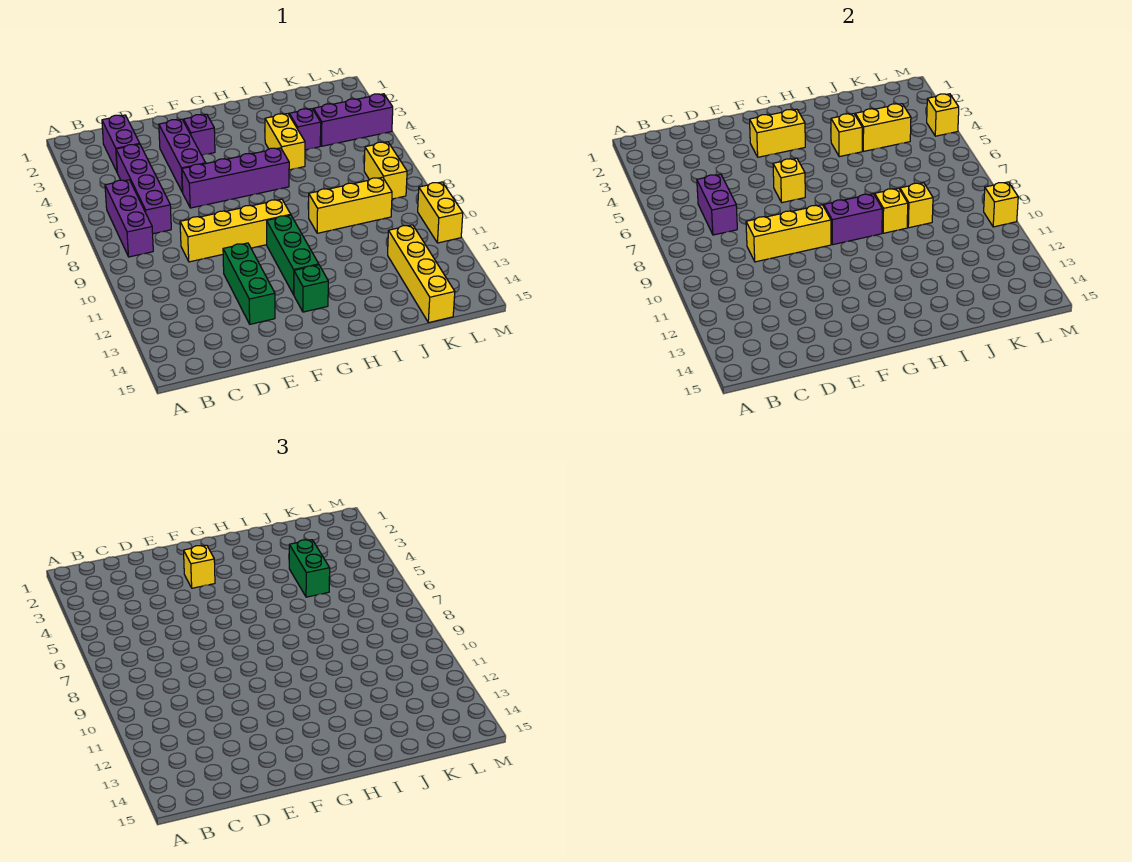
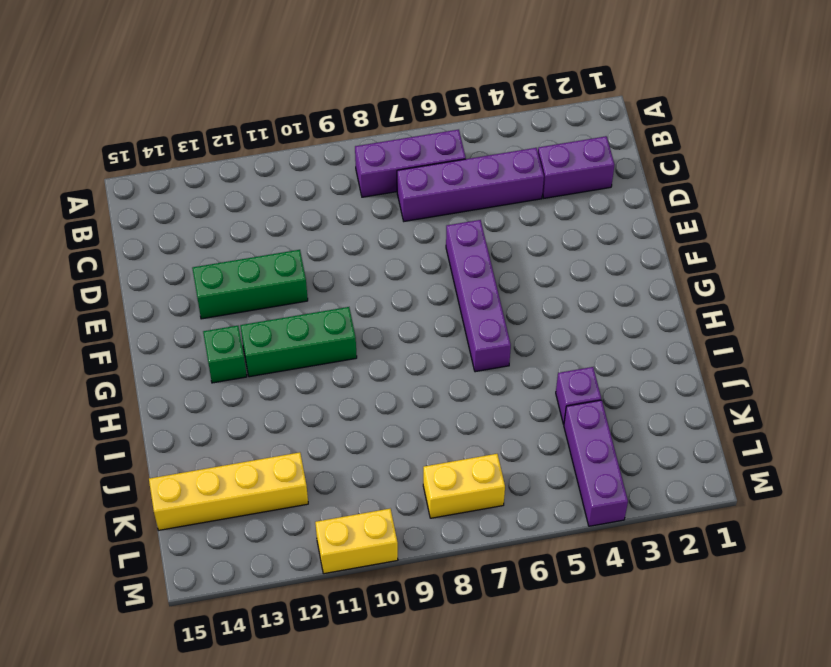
none -> yellow 1x4 brick [180,199,291,262]
none -> purple 1x3 brick [159,119,206,192]
none -> purple 1x1 brick [184,114,215,155]
none -> yellow 1x2 brick [265,114,305,170]

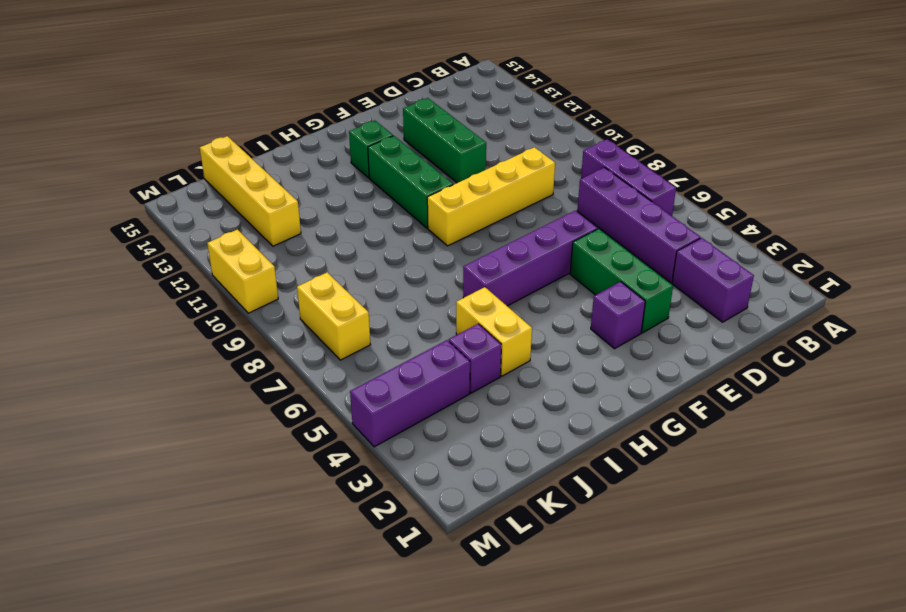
green 1x3 brick [570,229,673,333] -> purple 1x3 brick [159,119,206,192]
none -> yellow 1x3 brick [309,177,392,233]
none -> purple 1x2 brick [697,174,737,235]
none -> yellow 1x3 brick [746,205,831,262]
none -> yellow 1x2 brick [750,109,805,157]

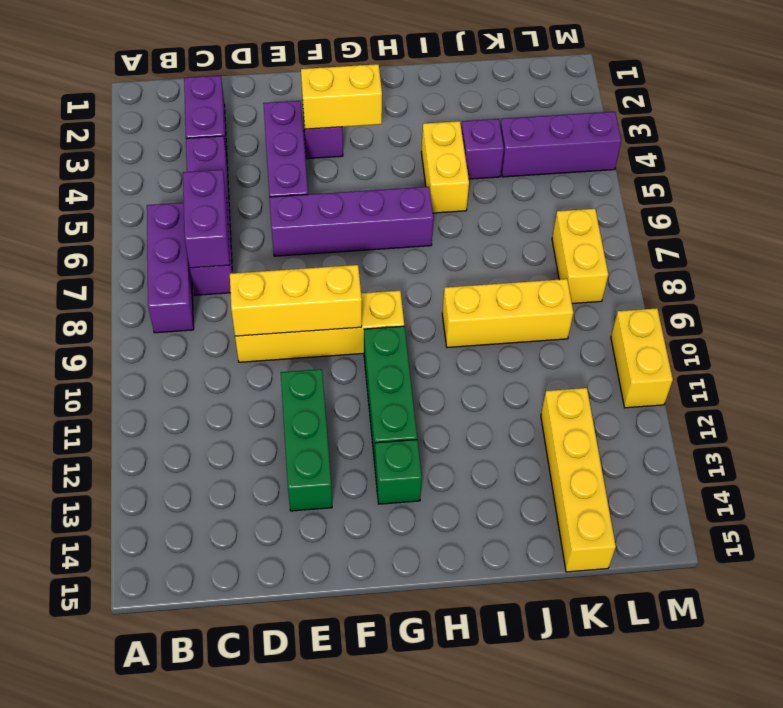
none -> yellow 1x1 brick [773,158,805,203]
none -> purple 1x2 brick [824,194,882,245]
none -> yellow 1x1 brick [831,114,862,157]
none -> yellow 1x1 brick [875,188,908,233]

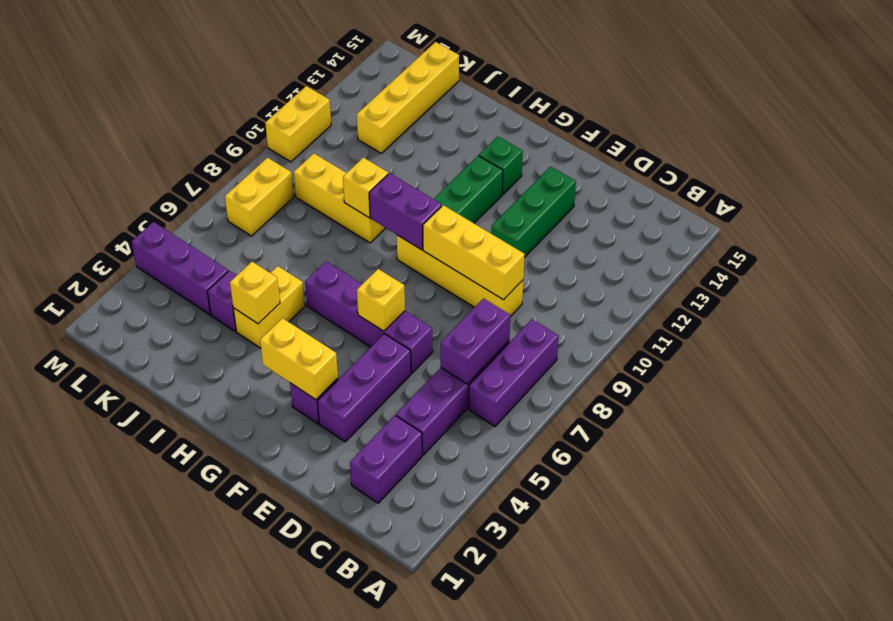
none -> yellow 1x2 brick [855,104,911,151]
none -> yellow 1x1 brick [900,183,933,228]
none -> yellow 1x1 brick [927,94,959,136]
none -> yellow 1x1 brick [984,182,1018,227]

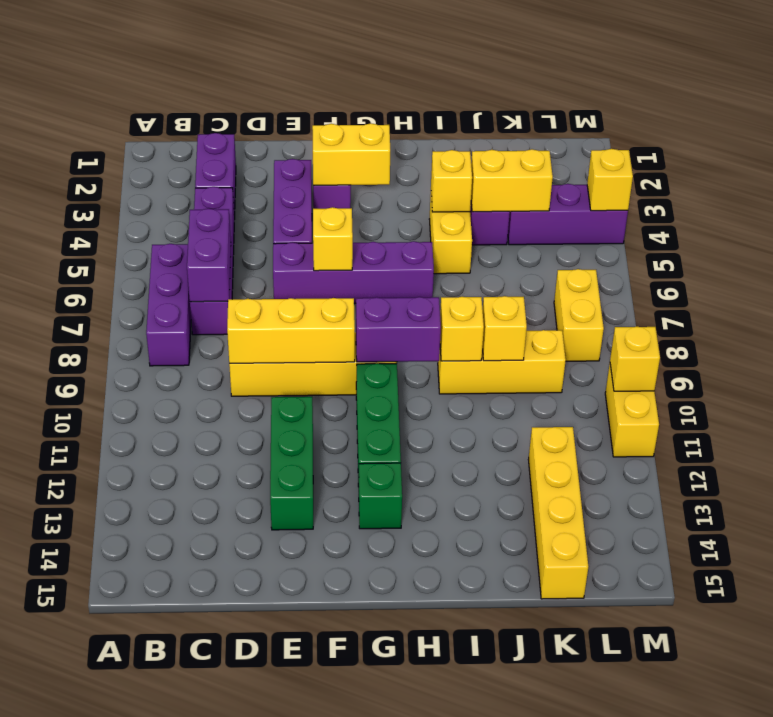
none -> yellow 1x1 brick [184,545,215,588]
none -> green 1x2 brick [289,540,330,597]

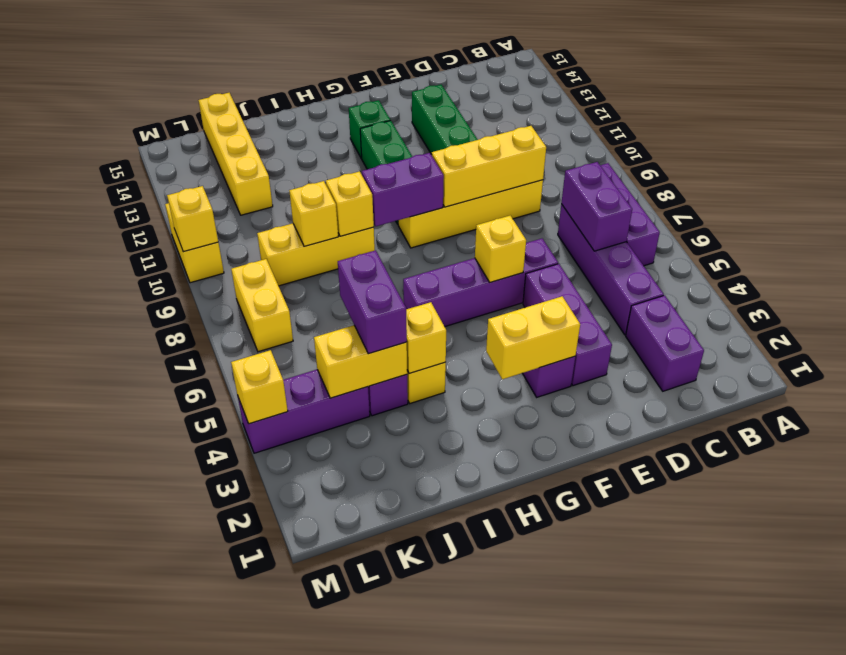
purple 1x2 brick [338,250,407,354] -> green 1x2 brick [289,540,330,597]
none -> yellow 1x1 brick [184,545,215,588]

